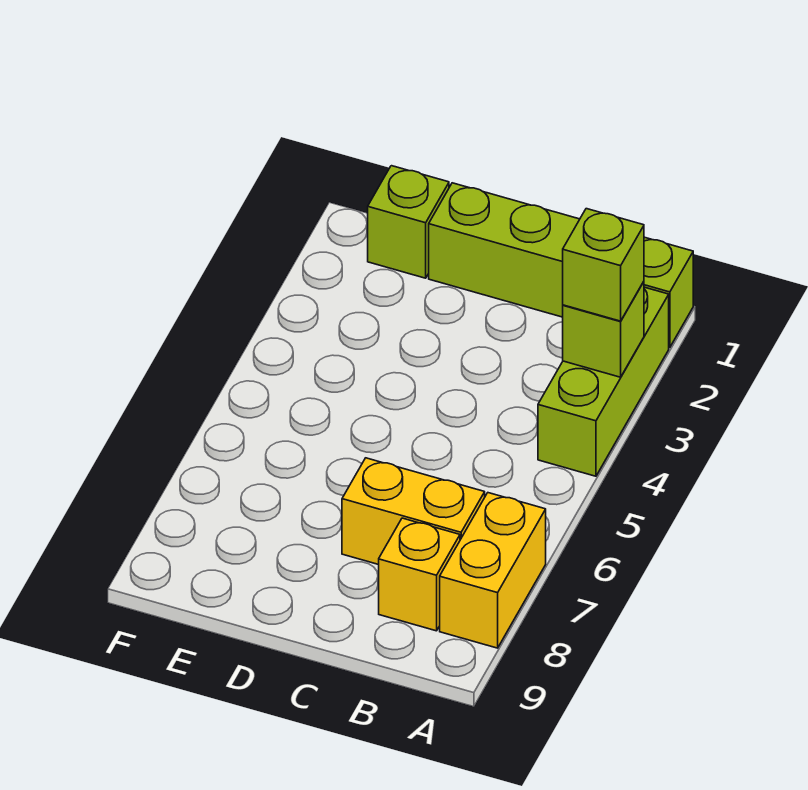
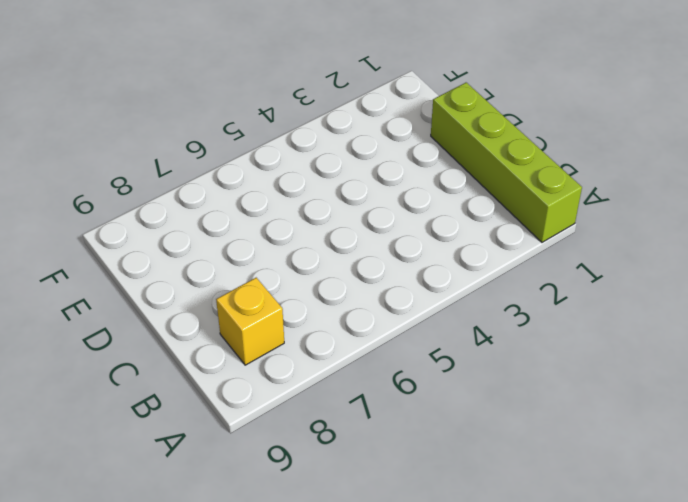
none -> lime 1x3 brick [538,287,669,476]
none -> yellow 1x2 brick [440,493,546,648]

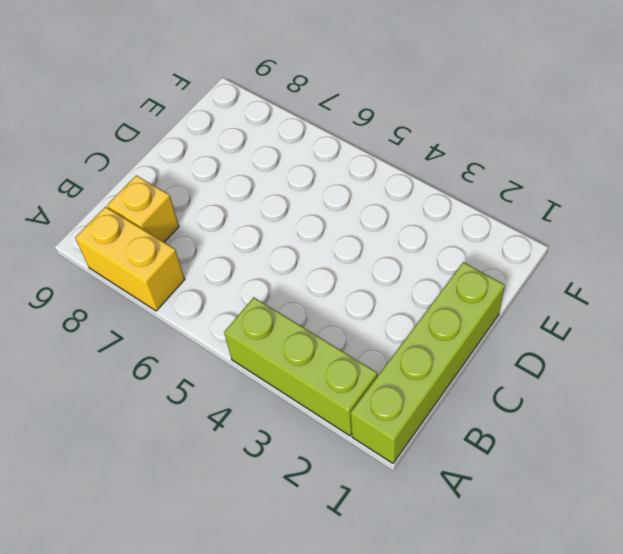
none -> yellow 1x2 brick [342,458,485,565]
none -> lime 1x1 brick [368,166,449,278]

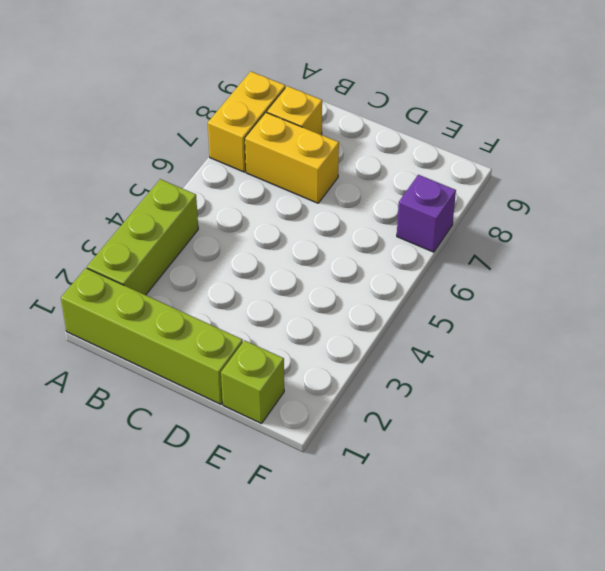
purple 1x1 brick [397,175,456,252] -> none
none -> lime 1x1 brick [563,282,644,377]
none -> lime 1x1 brick [563,209,644,321]

